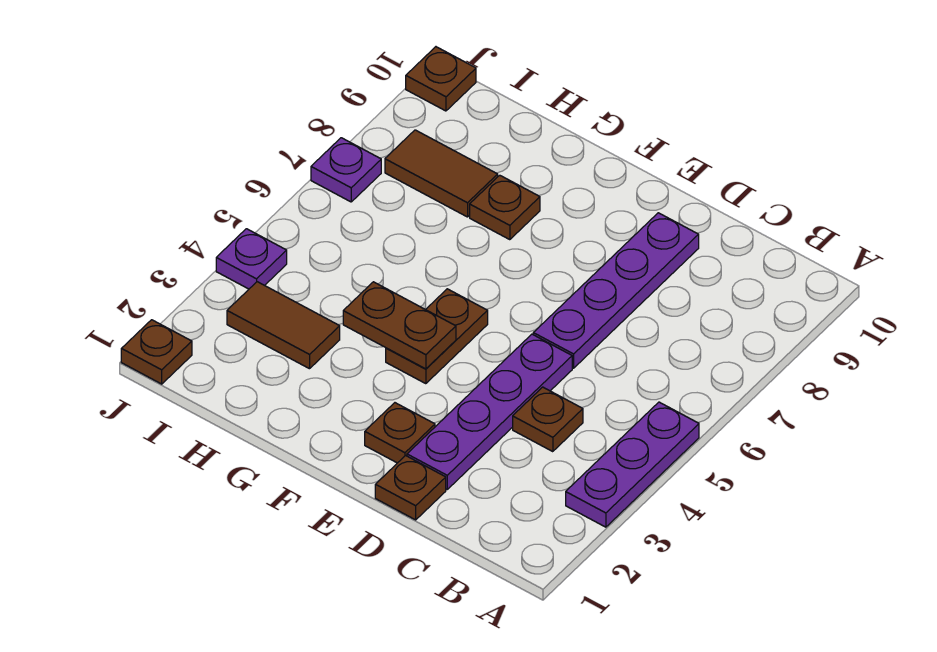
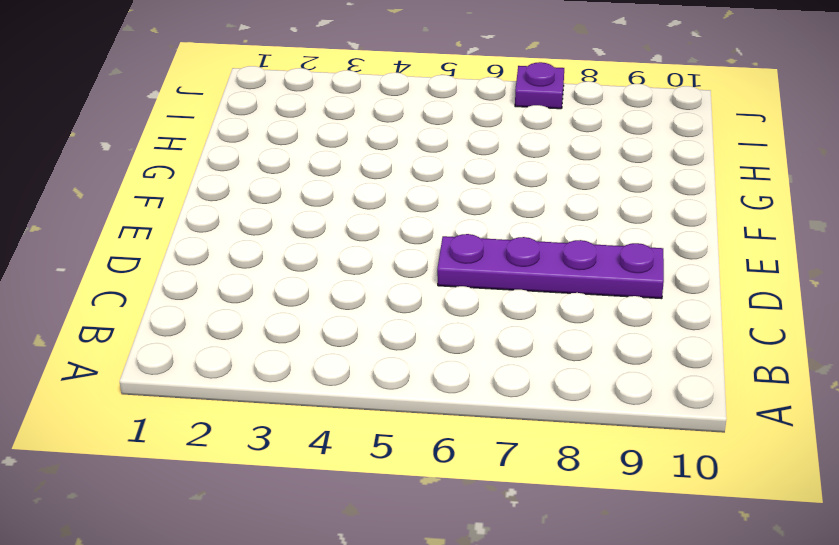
none -> purple 1x3 plate [566,402,699,527]
none -> brown 1x1 plate [513,387,583,452]
none -> brown 1x1 plate [375,456,446,520]

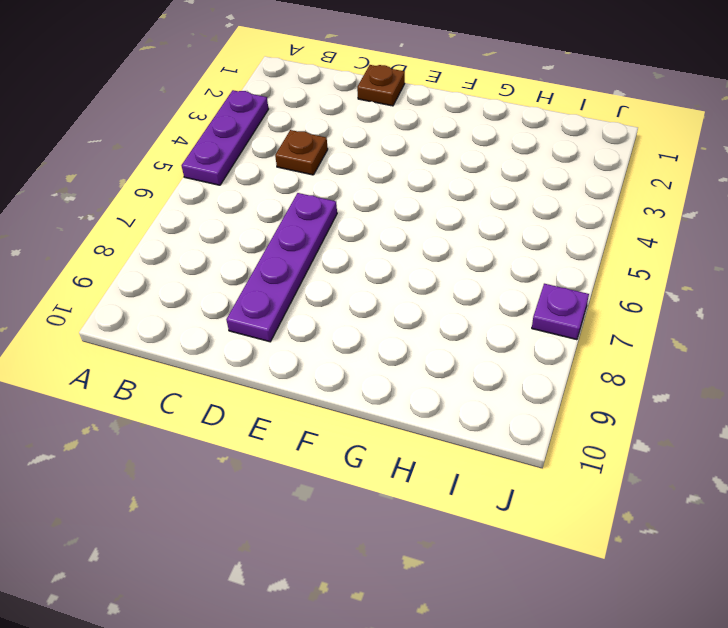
none -> purple 1x4 plate [407,334,572,489]
none -> brown 1x1 plate [365,403,435,463]
none -> brown 1x2 plate [386,289,488,384]

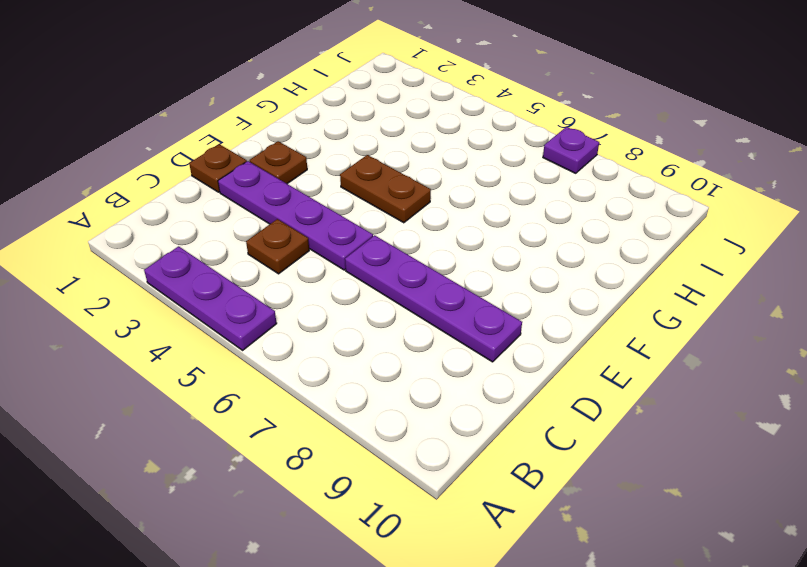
none -> brown 1x1 plate [470,175,540,240]
none -> brown 1x2 tile [227,282,340,369]
none -> brown 1x2 tile [385,130,498,217]

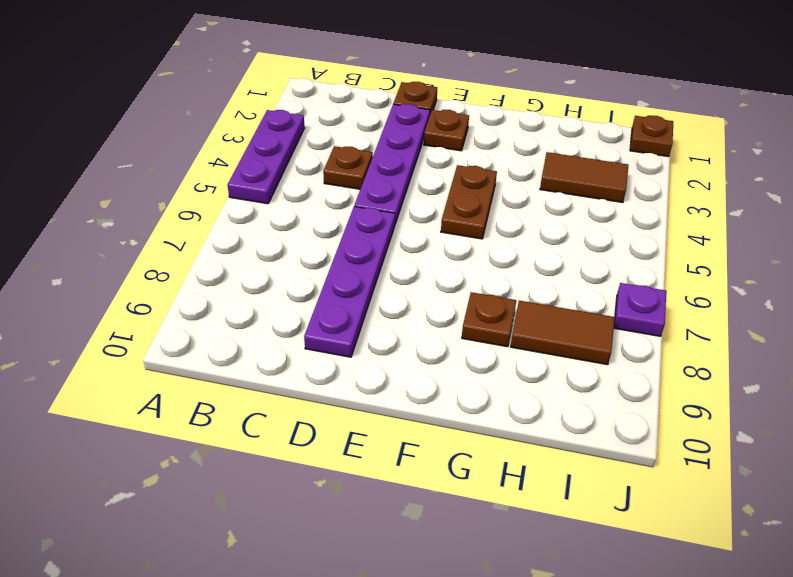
none -> purple 1x1 plate [216,229,287,289]
none -> brown 1x1 plate [406,47,476,111]
none -> brown 1x2 plate [343,282,456,369]

